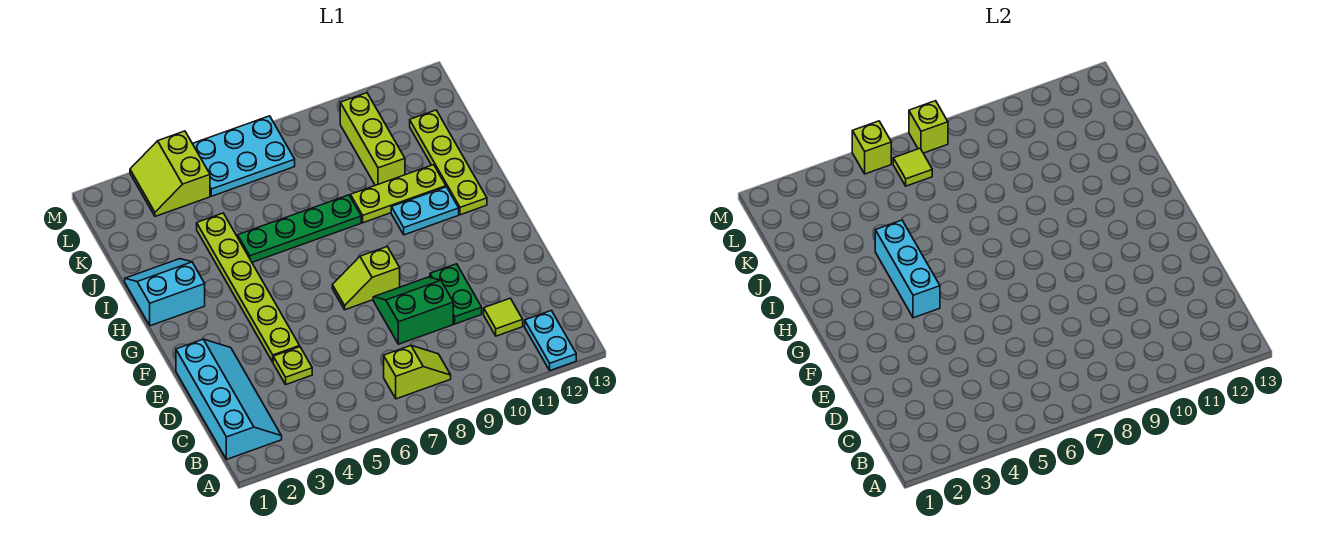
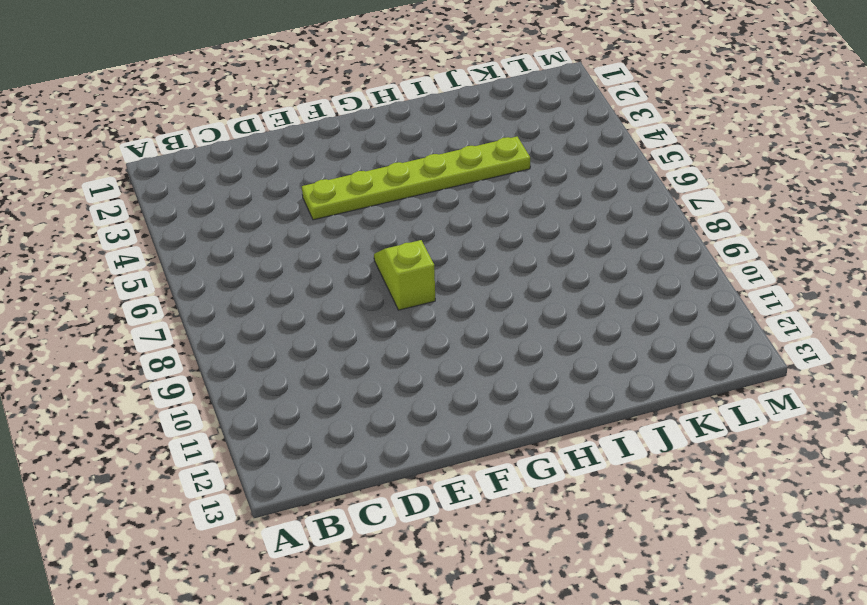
none -> cyan 1x2 plate [525,311,576,371]
none -> cyan 2x4 slope [176,339,282,459]
none -> lime 1x2 slope [384,346,451,399]

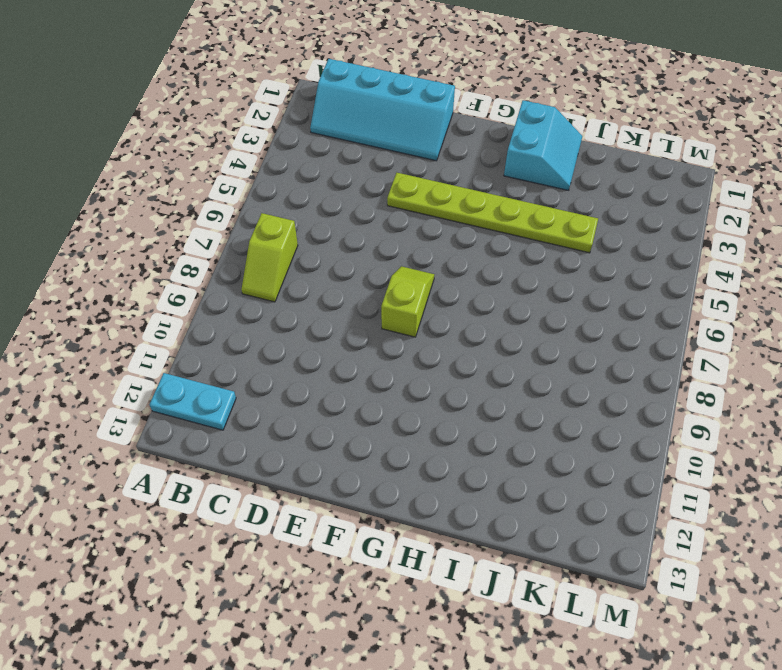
none -> lime 1x1 tile [484,298,523,336]
none -> lime 1x1 plate [273,347,312,384]
none -> green 2x2 slope [373,277,453,344]

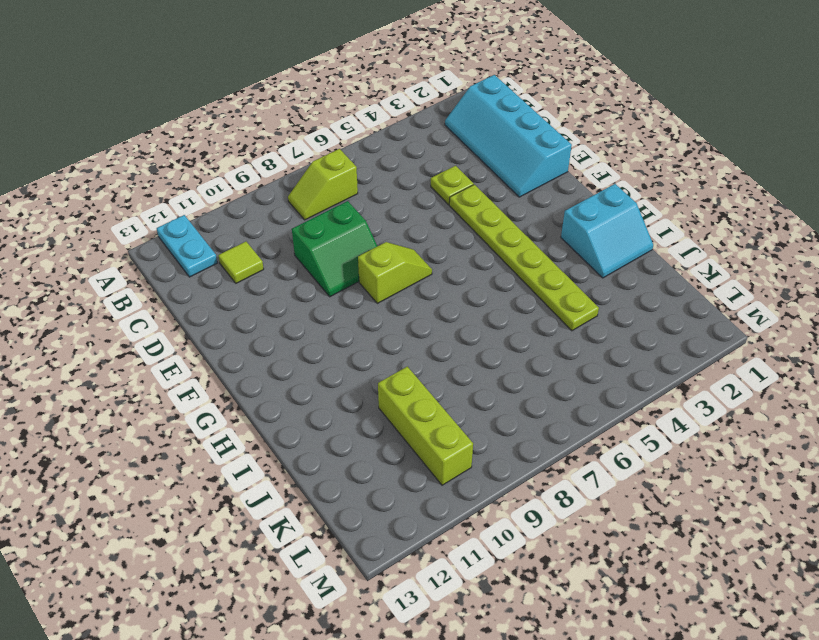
none -> green 1x2 plate [430,264,482,324]
none -> cyan 1x2 plate [391,187,459,235]
none -> lime 1x4 plate [410,110,487,215]

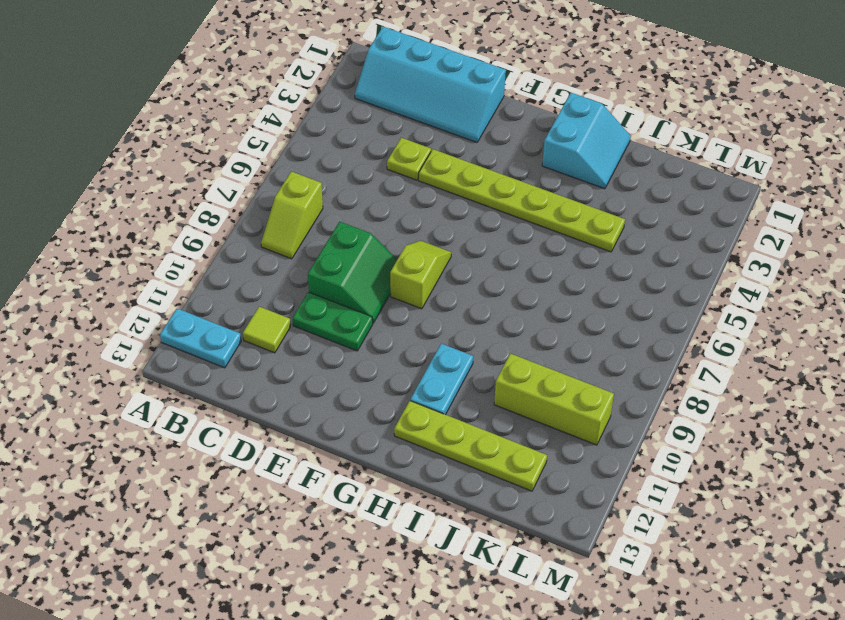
none -> green 1x4 plate [238,195,361,262]
none -> lime 1x3 plate [350,165,446,223]
none -> lime 2x2 slope [130,131,210,216]

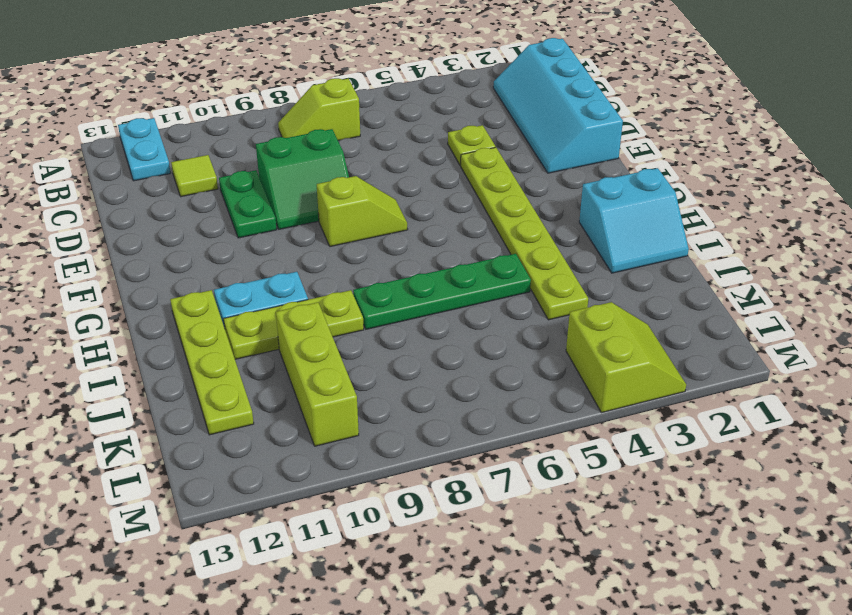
none -> cyan 2x3 plate [192,116,295,196]
none -> cyan 1x3 brick [875,220,940,318]
none -> lime 1x1 tile [893,148,932,186]

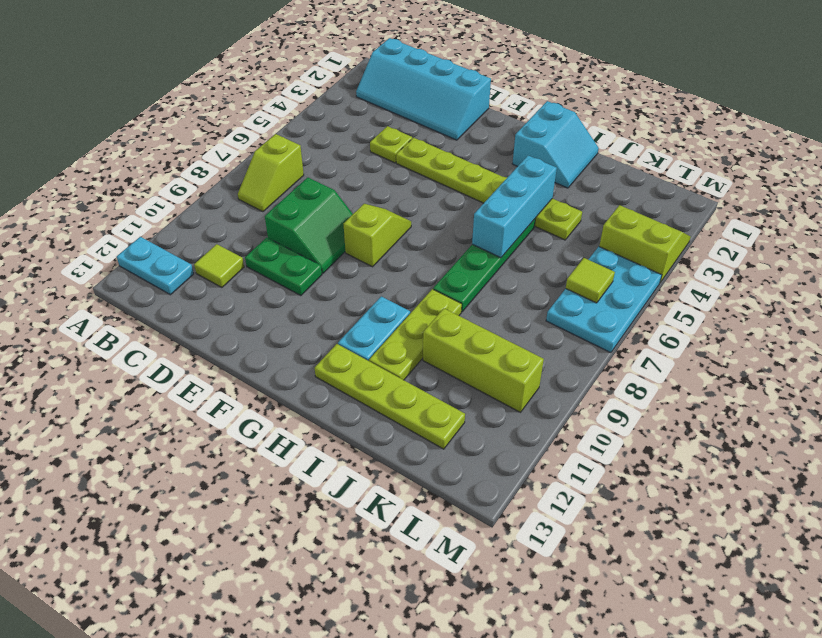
cyan 1x3 brick [472,156,557,258] -> cyan 1x3 brick turned to [875,220,940,318]
none -> lime 1x1 brick [852,121,891,174]
none -> lime 1x1 brick [909,101,948,153]

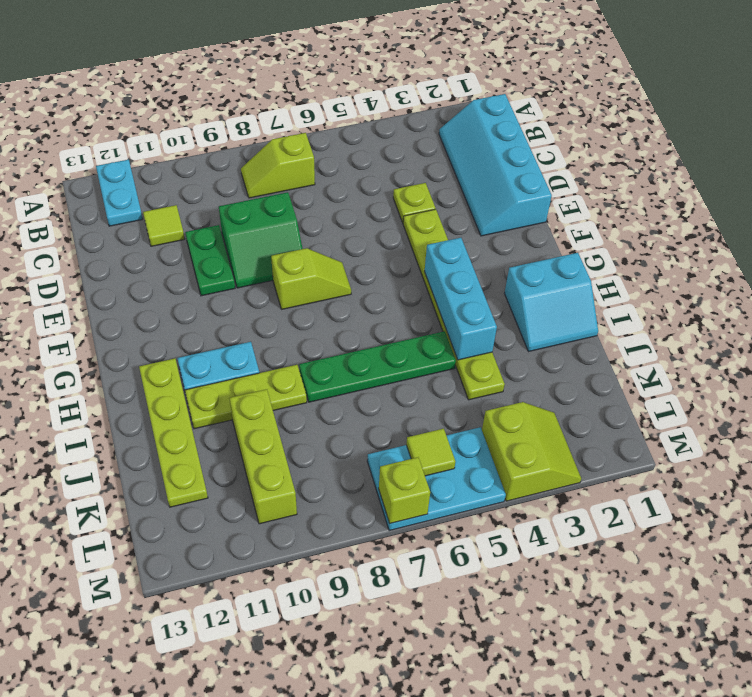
none -> lime 1x1 brick [852,121,891,174]

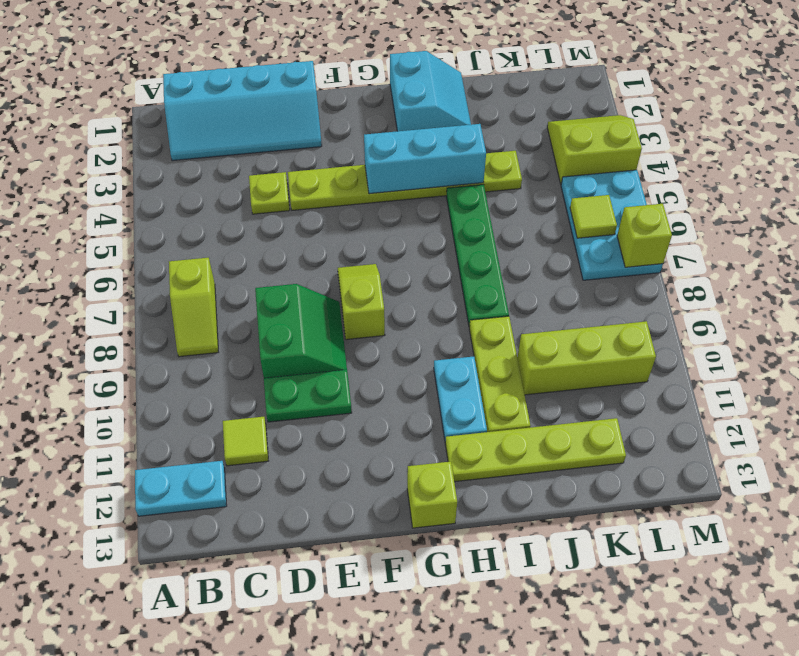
lime 1x1 brick [407,462,457,528] -> lime 1x1 brick moved to [852,121,891,174]

